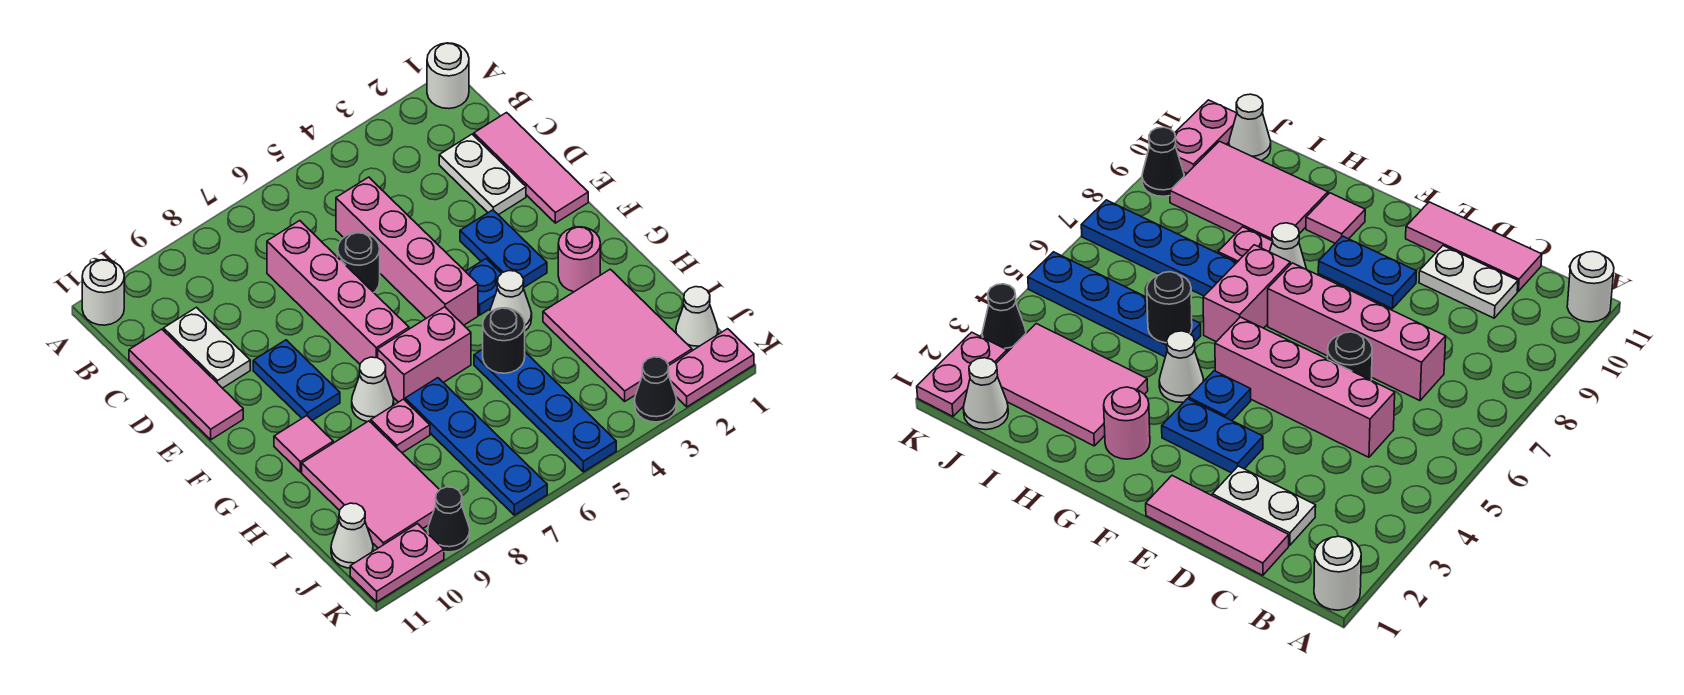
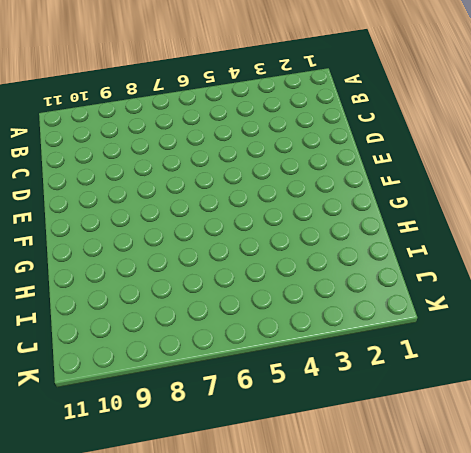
none -> white 1x1 round brick [427,43,469,109]
none -> white 1x1 round brick [82,260,124,325]
none -> pink 1x3 tile [474,113,588,223]

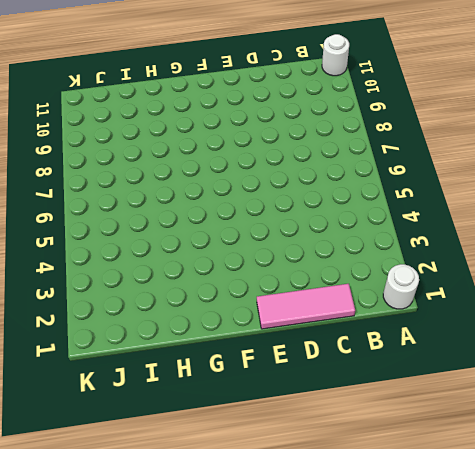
none -> white 1x2 plate [439,134,526,215]
none -> pink 1x4 brick [336,177,478,325]
none -> pink 1x4 brick [267,221,409,364]

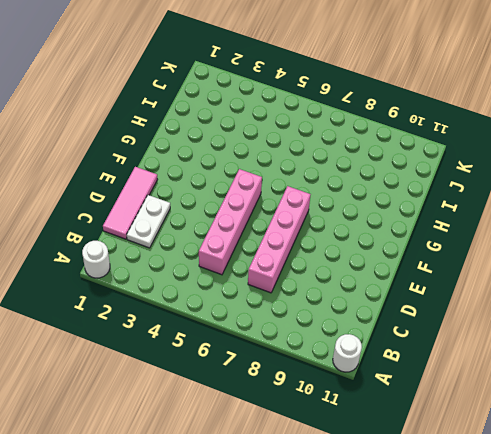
none -> white 1x2 plate [164,307,250,388]
none -> pink 1x3 tile [129,329,243,440]
none -> black 1x1 round brick [338,232,380,292]

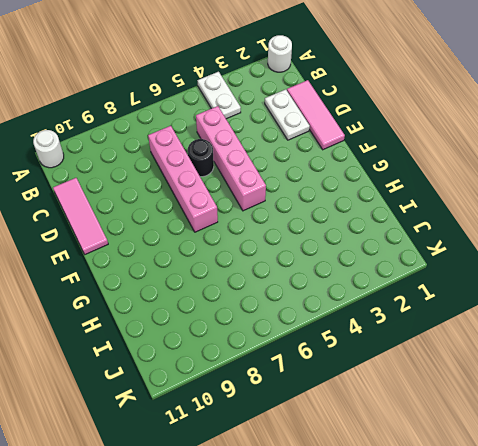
white 1x2 plate [197,72,241,119] -> white 1x2 plate moved to [164,307,250,388]
none -> blue 1x2 plate [460,210,547,288]
none -> blue 1x2 plate [253,340,340,420]
none -> blue 1x1 plate [465,259,501,315]

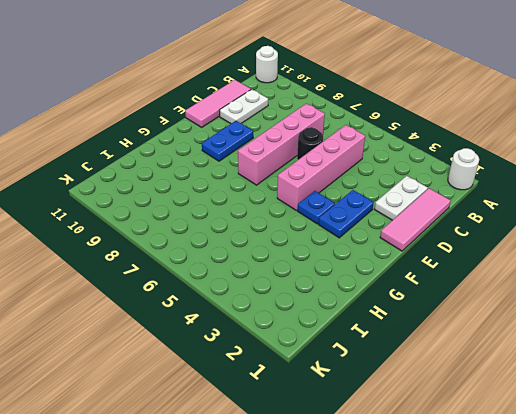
none -> pink 1x1 round brick [558,227,600,292]
none -> white 1x1 cone [490,271,532,331]
none -> pink 1x2 brick [378,307,471,402]

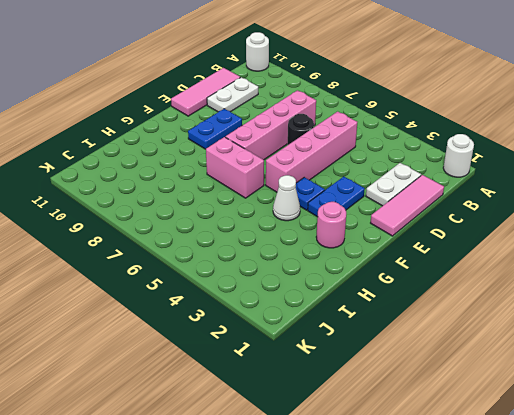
none -> white 1x1 cone [352,357,394,422]
none -> pink 1x1 tile [274,416,333,472]
none -> pink 2x3 tile [543,269,692,401]

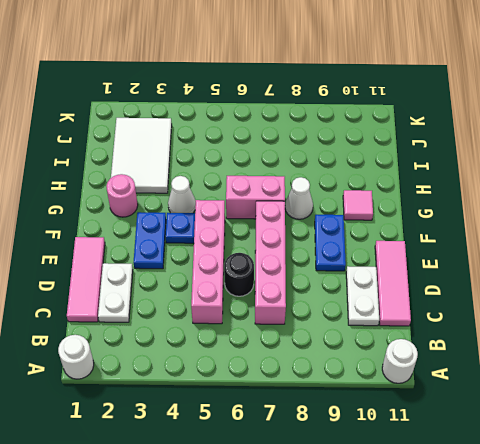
white 2x3 tile [111,118,172,193] -> pink 2x3 tile [543,269,692,401]
none -> blue 1x4 plate [474,349,616,472]
none -> blue 1x4 plate [405,378,547,515]
none -> pink 1x1 plate [371,399,430,453]

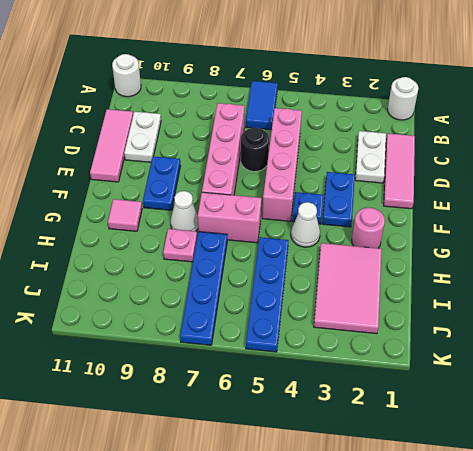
blue 1x2 tile [246,81,278,130] -> none
none -> pink 2x3 tile [302,421,439,548]
none -> white 1x1 cone [676,287,718,351]
none -> white 1x1 cone [331,503,373,568]

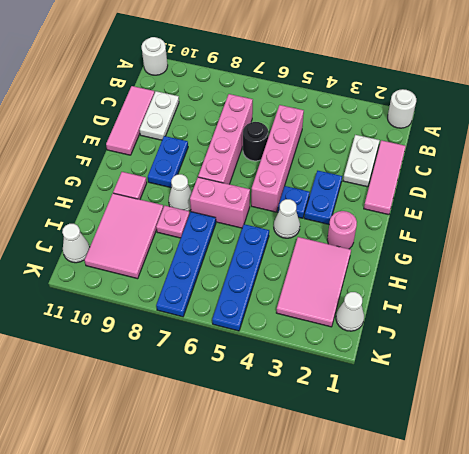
none -> pink 1x2 plate [668,329,754,407]
none -> black 1x1 cone [635,357,677,422]
none -> black 1x1 cone [428,487,470,552]

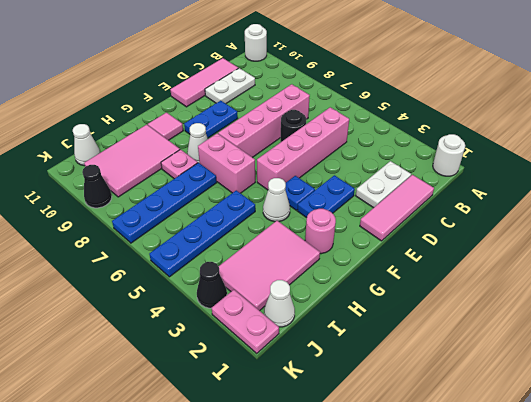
none -> pink 1x2 plate [350,524,444,602]
none -> black 1x1 round brick [483,308,525,373]

